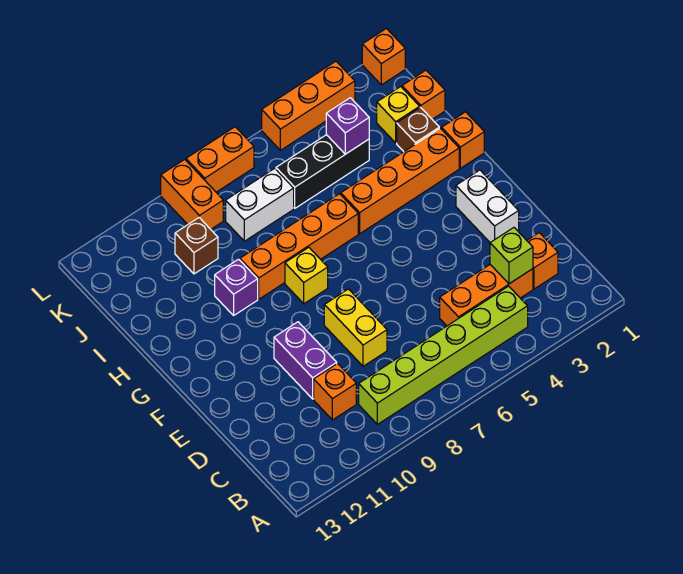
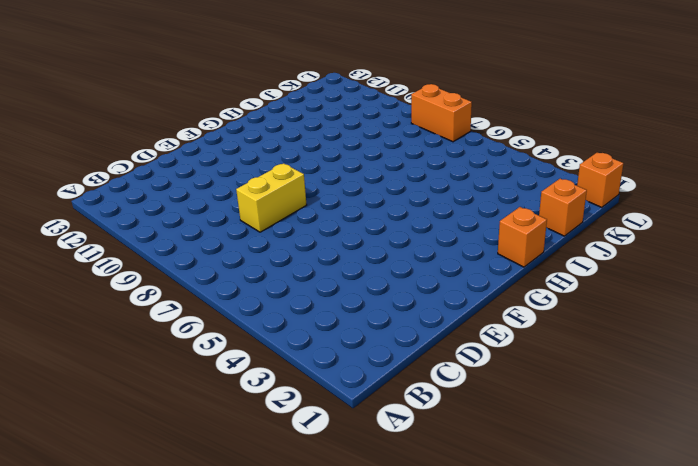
none -> lime 1x6 brick [359,286,528,424]
none -> orange 1x1 brick [527,233,558,289]
none -> orange 1x3 brick [440,265,533,326]

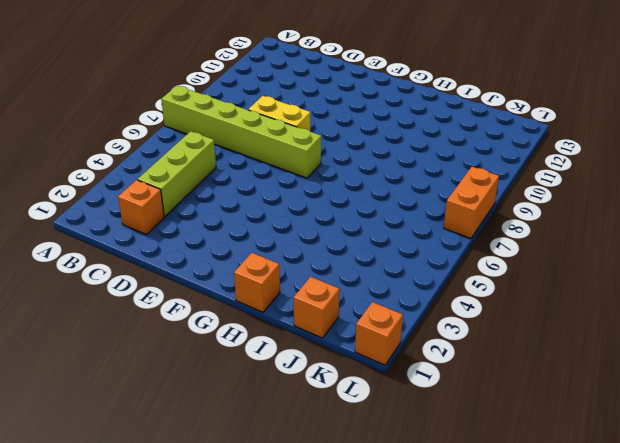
lime 1x6 brick [161,86,321,178] -> lime 1x6 brick turned to [359,286,528,424]
lime 1x3 brick [138,131,216,216] -> orange 1x3 brick [440,265,533,326]
none -> orange 1x1 brick [314,364,356,420]
none -> purple 1x2 brick [274,322,337,399]
none -> white 1x2 brick [456,170,519,242]

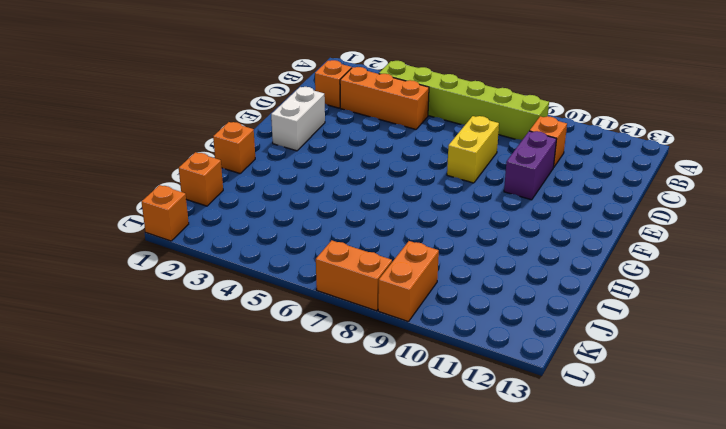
none -> yellow 1x1 brick [285,247,328,304]
none -> orange 1x4 brick [341,128,459,234]
none -> orange 1x4 brick [240,194,358,299]

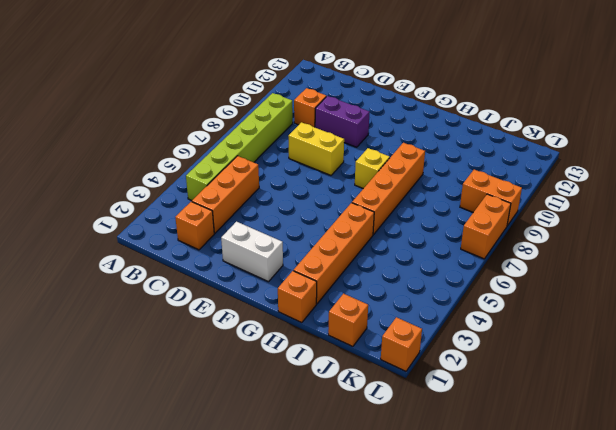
none -> purple 1x1 brick [215,259,258,315]
none -> brown 1x1 brick [397,108,439,151]
none -> yellow 1x1 brick [377,87,420,143]

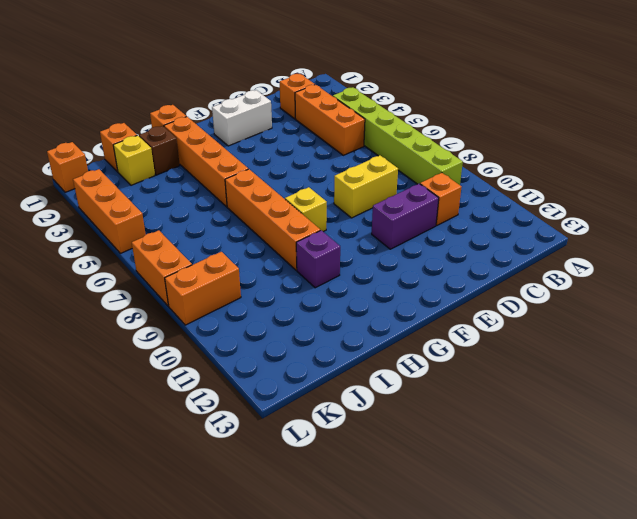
none -> black 1x3 brick [276,135,369,208]
none -> white 1x2 brick [226,168,294,241]
none -> brown 1x1 brick [175,218,218,274]

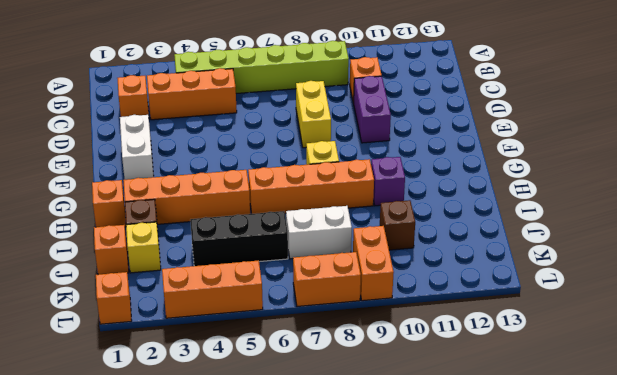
none -> lime 1x1 brick [490,228,533,284]
none -> purple 1x1 brick [326,98,369,154]

